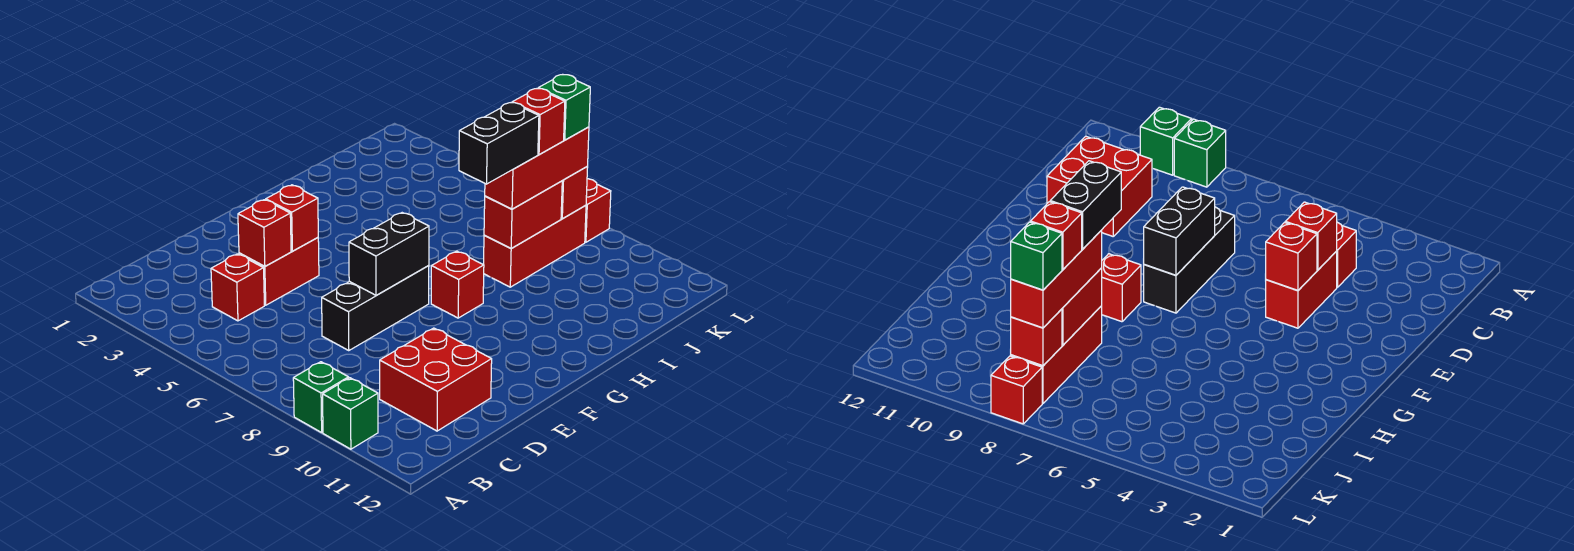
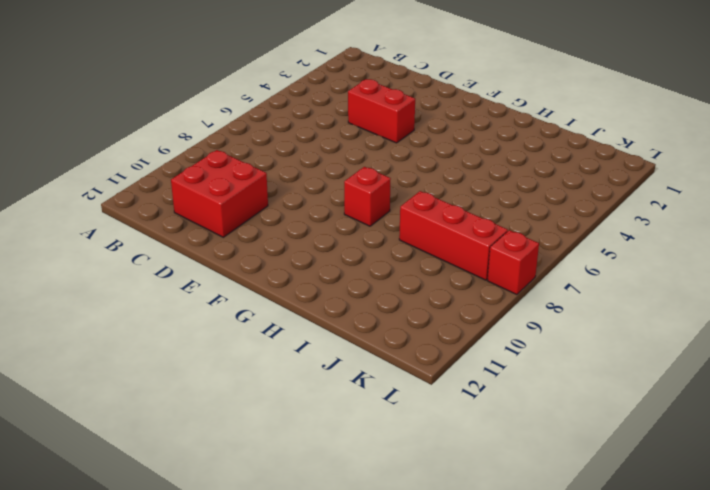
none -> green 1x1 brick [293,362,349,433]
none -> green 1x1 brick [323,378,378,449]
none -> red 1x1 brick [211,254,264,321]

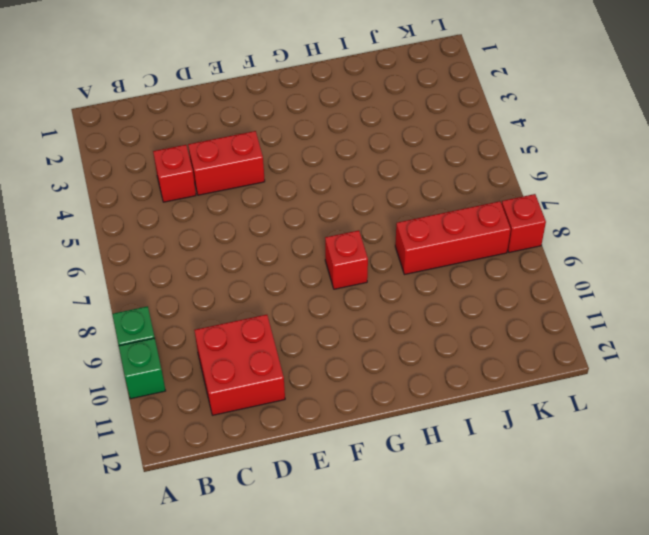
none -> black 1x3 brick [322,266,429,351]
none -> red 1x1 brick [238,200,291,266]
none -> red 1x1 brick [266,185,318,251]

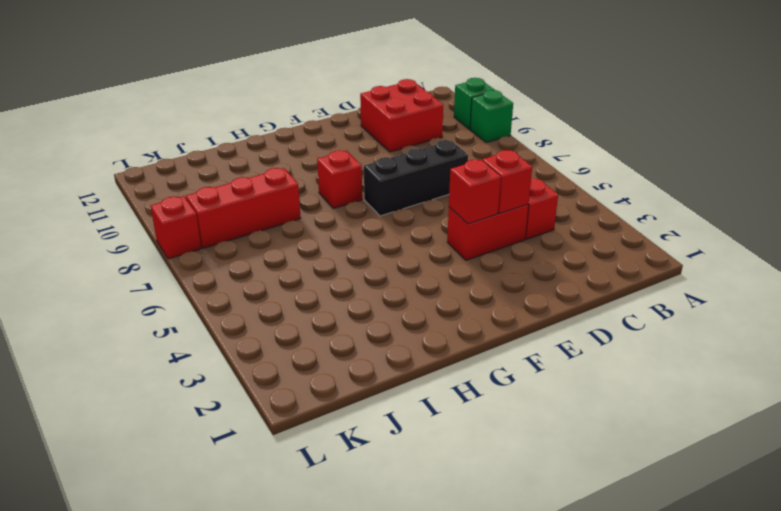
none -> black 1x2 brick [349,213,429,295]
none -> red 1x2 brick [484,181,562,248]
none -> red 1x1 brick [561,167,588,219]

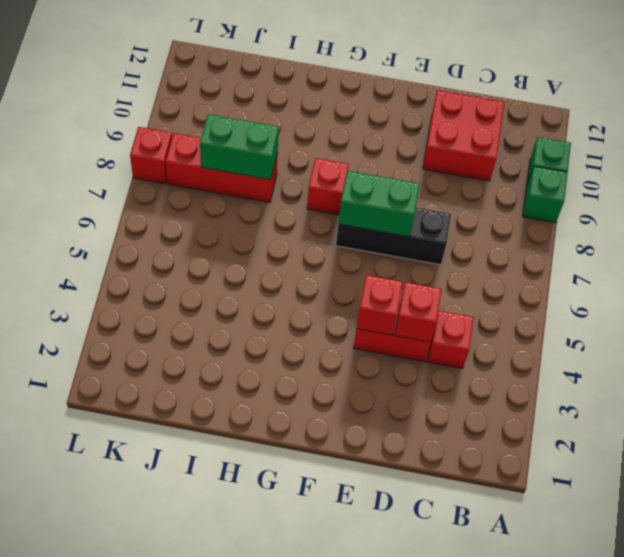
green 1x2 brick [338,171,420,237] -> black 1x2 brick [349,213,429,295]
green 1x2 brick [200,114,279,180] -> red 1x2 brick [484,181,562,248]
none -> red 1x1 brick [561,167,588,219]
none -> red 1x3 brick [485,127,589,209]
none -> black 1x2 brick [459,103,539,184]

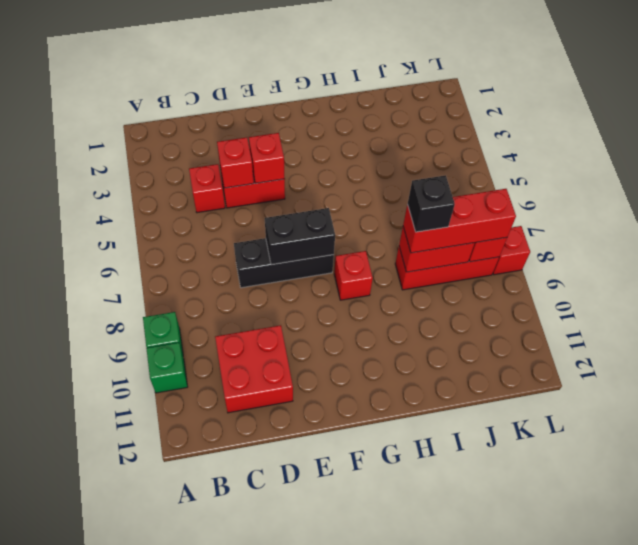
black 1x1 brick [408,175,455,232] -> black 1x2 brick [459,103,539,184]
none -> red 1x1 brick [512,89,565,154]
none -> green 1x1 brick [538,75,590,140]

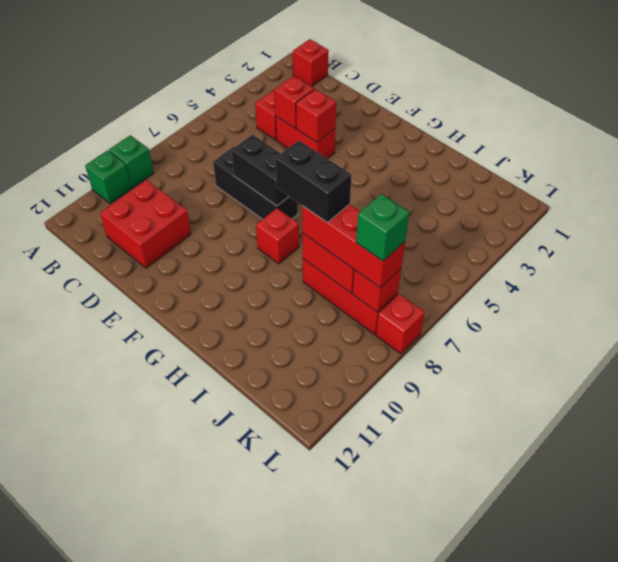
red 1x1 brick [293,39,329,86] -> red 1x1 brick moved to [512,89,565,154]

